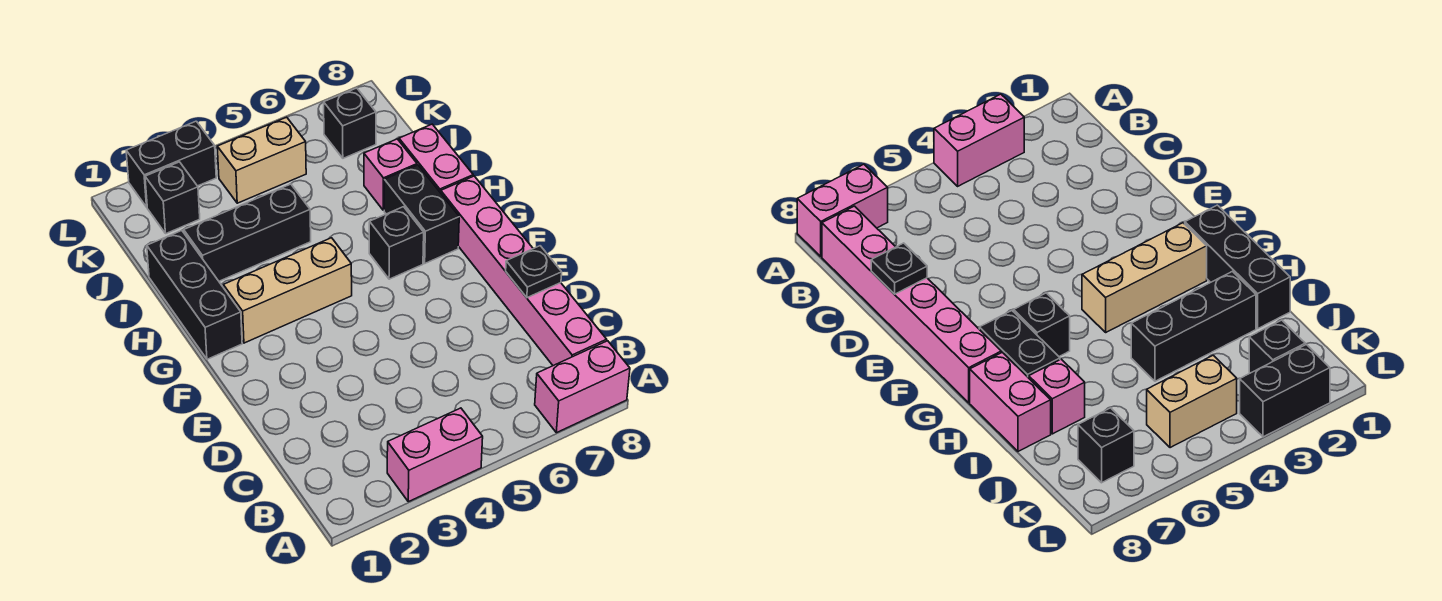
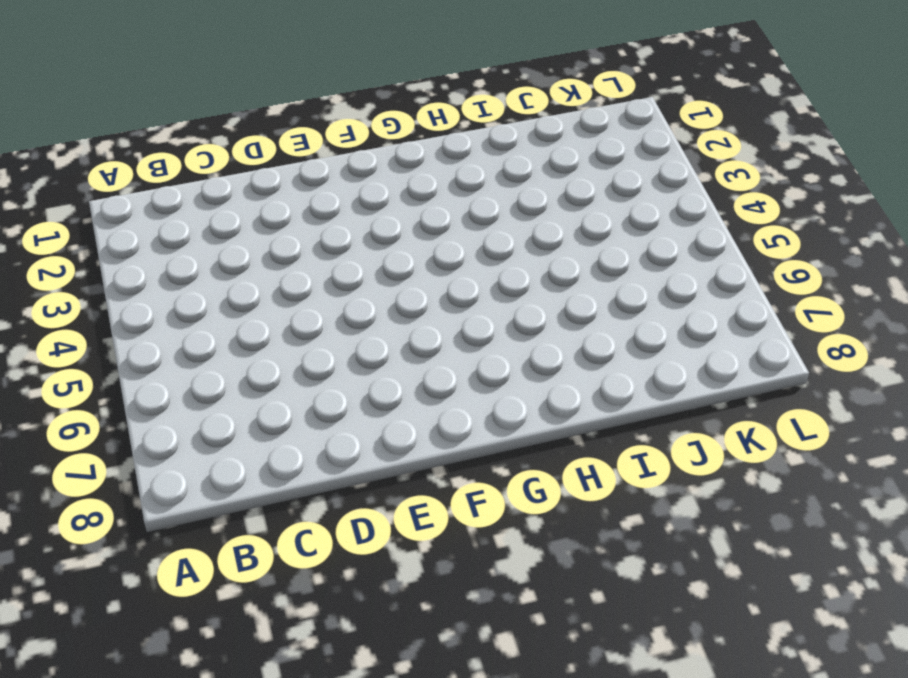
none -> pink 1x2 brick [387,408,483,502]
none -> pink 1x2 brick [535,341,630,433]
none -> pink 1x6 brick [441,176,607,366]

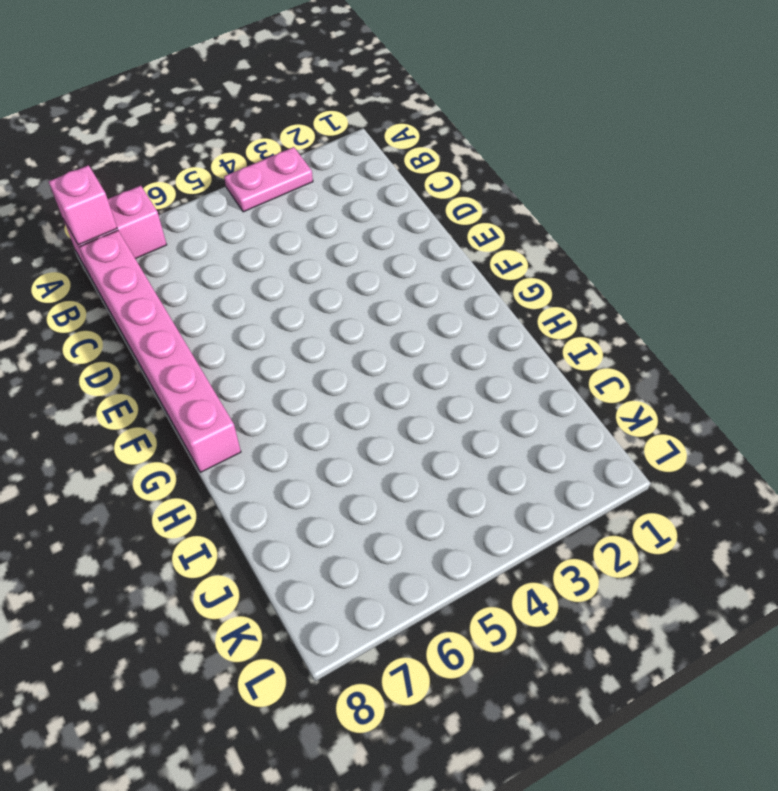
pink 1x2 plate [224,147,313,212] -> pink 1x2 brick [387,408,483,502]
pink 1x1 brick [48,165,117,245] -> pink 1x1 brick moved to [364,139,417,210]
none -> black 1x3 brick [147,231,242,359]
none -> tan 1x3 brick [223,238,352,343]
none -> black 1x1 brick [369,207,424,279]

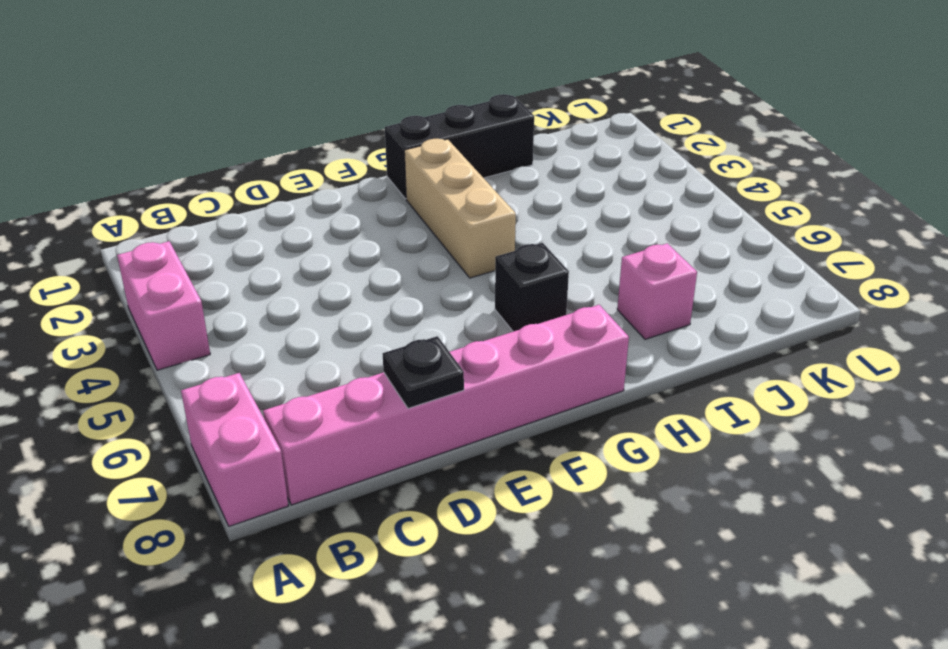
none -> black 1x2 brick [384,165,459,263]
none -> pink 1x2 brick [399,124,473,193]
none -> black 1x3 brick [184,184,311,281]

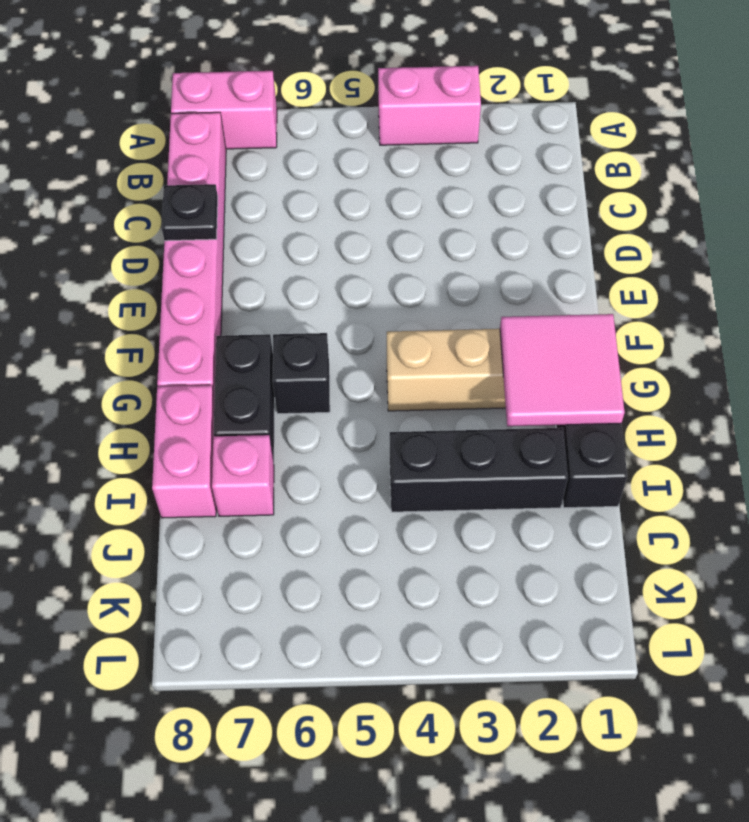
pink 2x2 tile [500,314,625,426] -> none
none -> black 1x1 brick [145,162,200,233]
none -> tan 1x2 brick [217,117,306,203]
none -> black 1x1 brick [324,88,376,158]

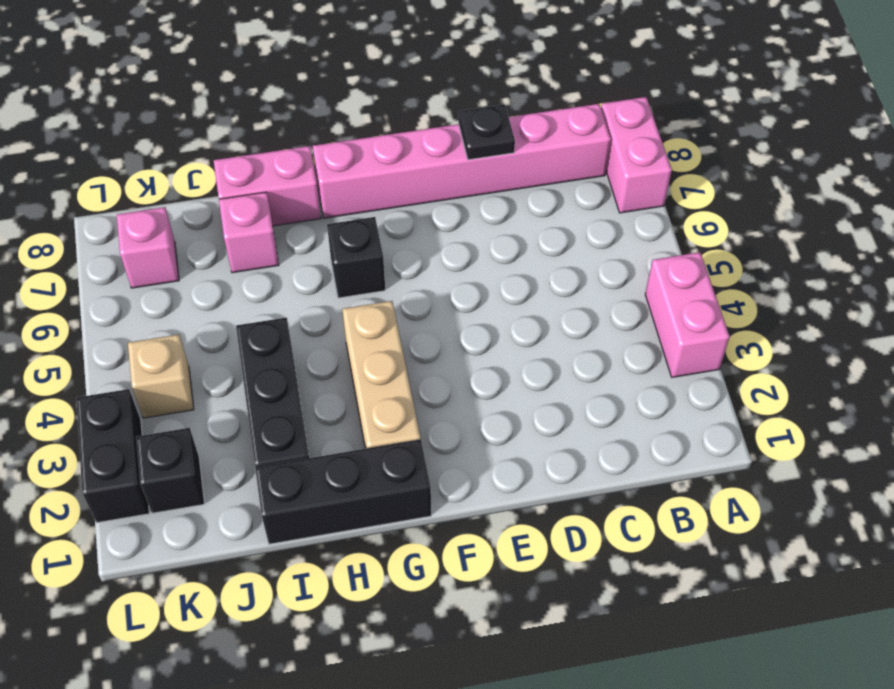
tan 1x1 brick [128,335,194,418] -> tan 1x2 brick [217,117,306,203]
pink 1x1 brick [117,207,179,288] -> black 1x1 brick [324,88,376,158]
none -> black 1x2 brick [384,165,459,263]

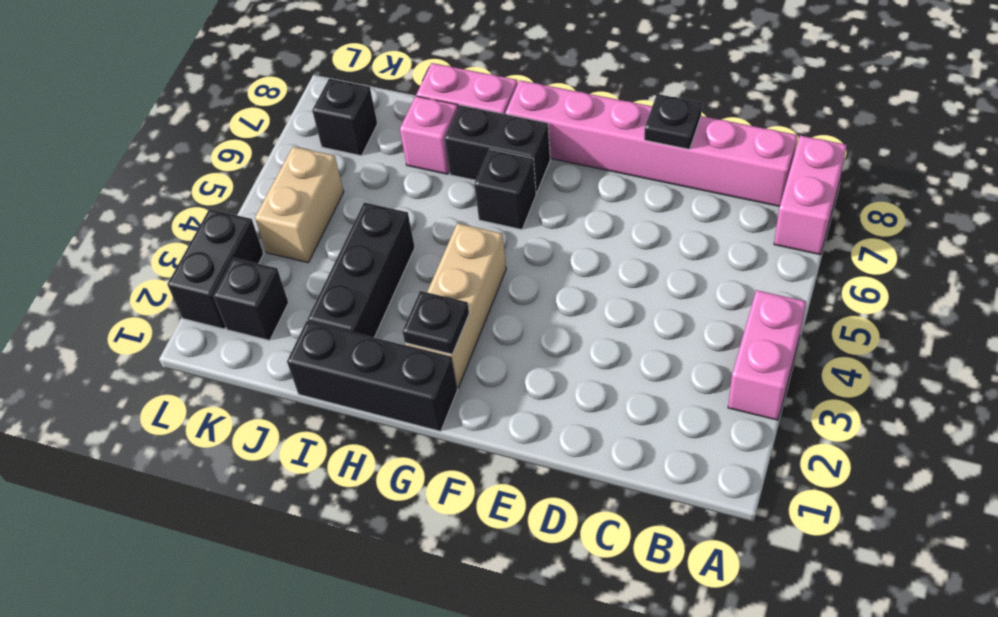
black 1x1 plate [402,291,469,354] -> none

